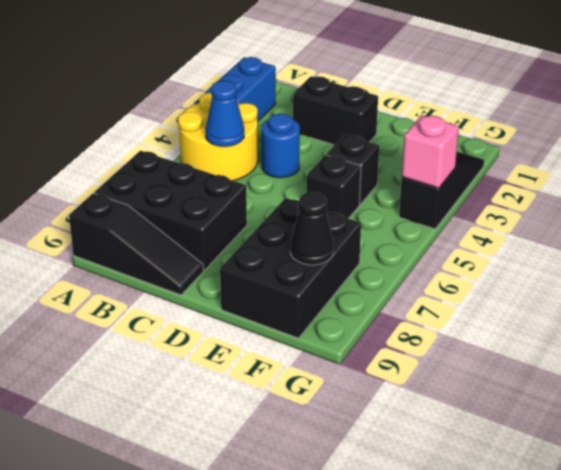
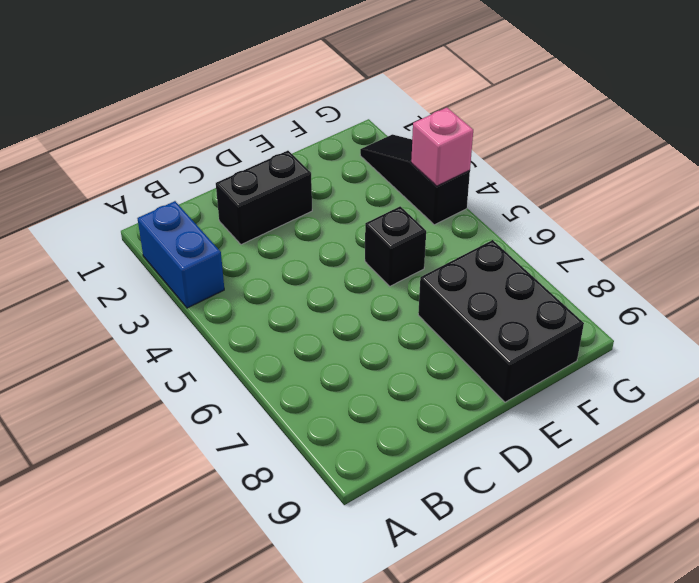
none -> yellow 2x2 round brick [178,93,258,181]
none -> black 2x3 brick [94,151,247,270]
none -> black 1x3 slope [69,193,203,295]

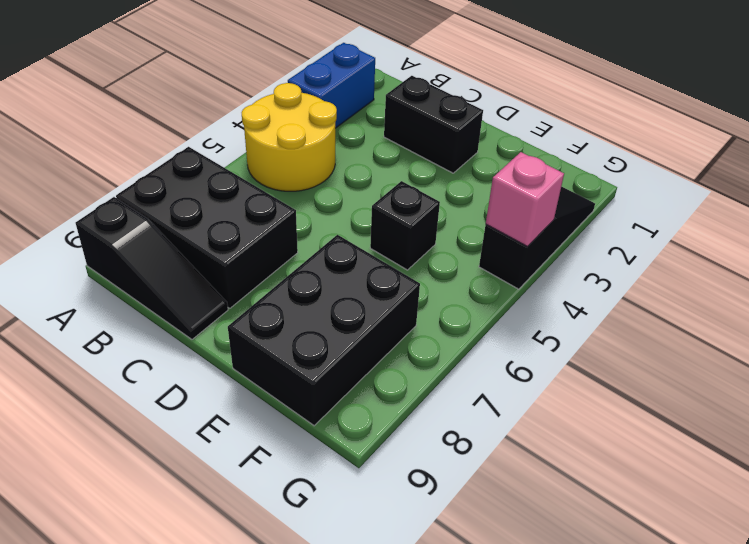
none -> blue 1x1 round brick [261,114,300,178]
none -> black 1x1 brick [326,135,379,205]
none -> blue 1x1 cone [206,80,244,147]

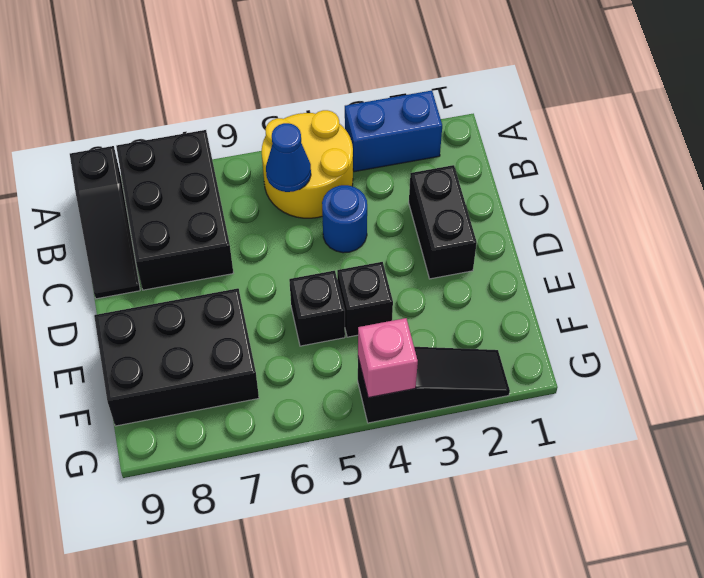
none -> black 1x1 cone [290,192,333,265]

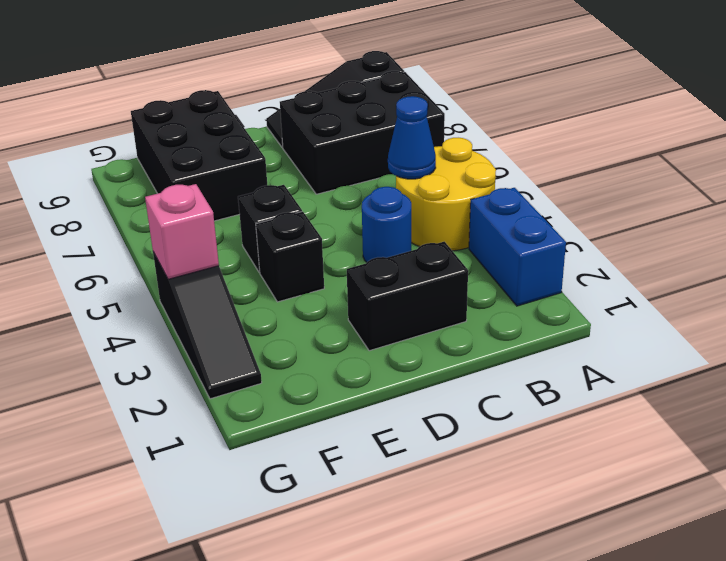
none -> black 1x1 cone [290,192,333,265]

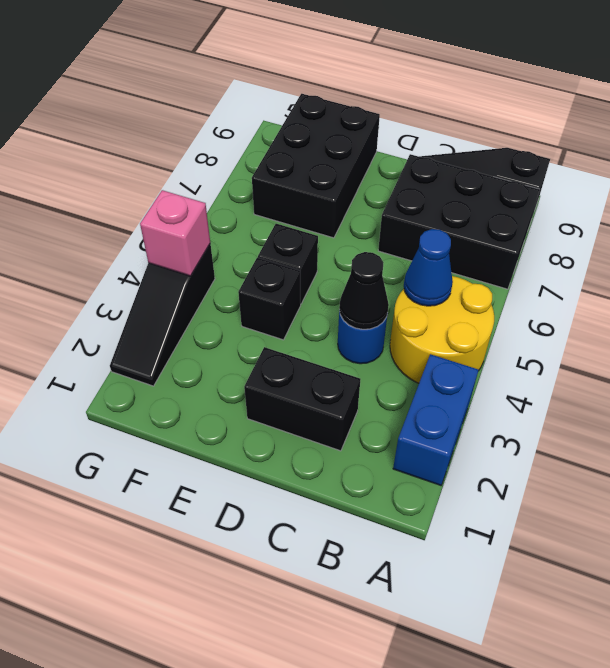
black 1x1 cone [339,252,389,329] -> black 1x1 cone moved to [290,192,333,265]

